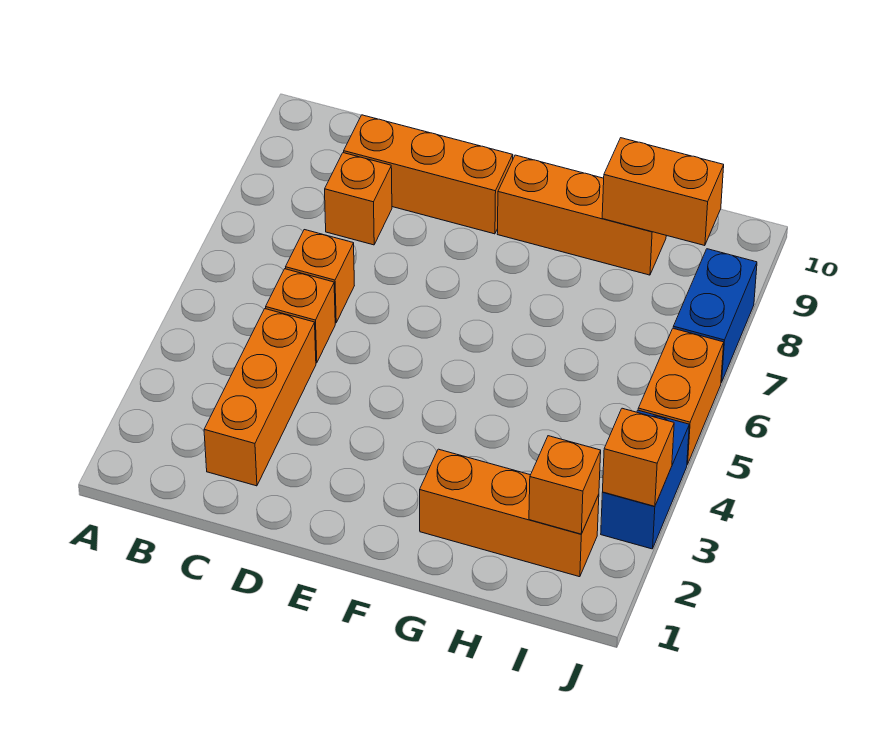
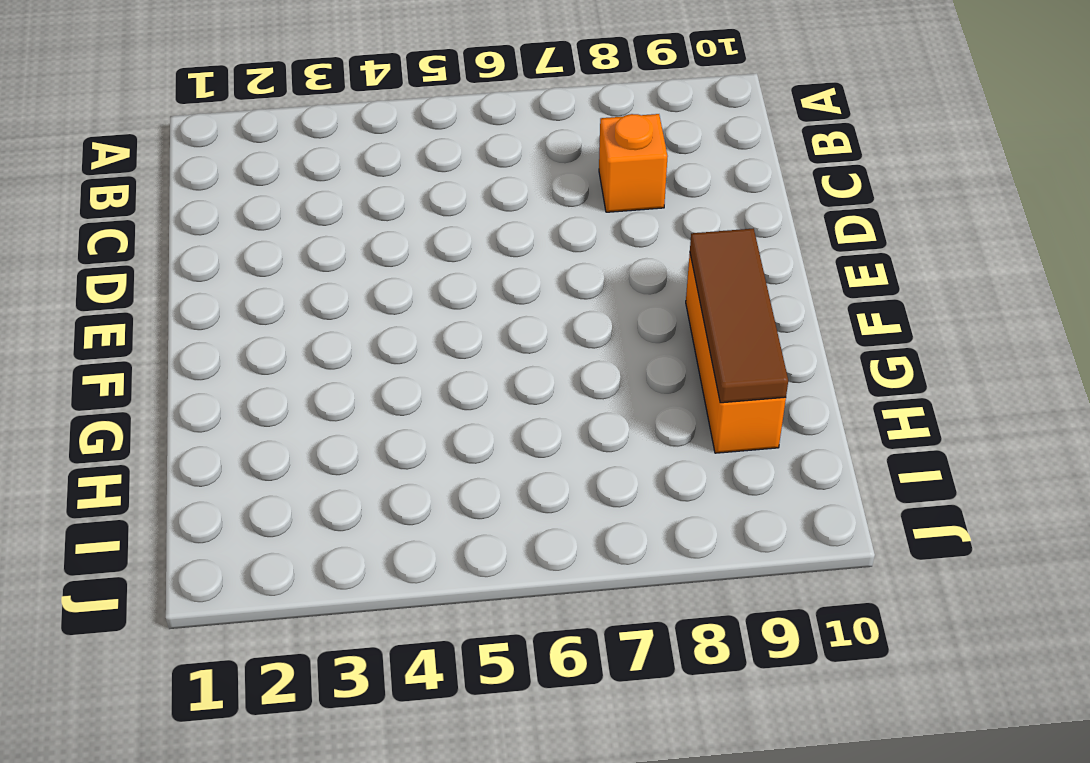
brown 1x3 tile [690,228,788,403] -> orange 1x2 brick [602,138,724,246]
none -> orange 1x3 brick [204,309,316,486]
none -> orange 1x1 brick [266,269,335,363]
none -> orange 1x1 brick [286,230,354,323]

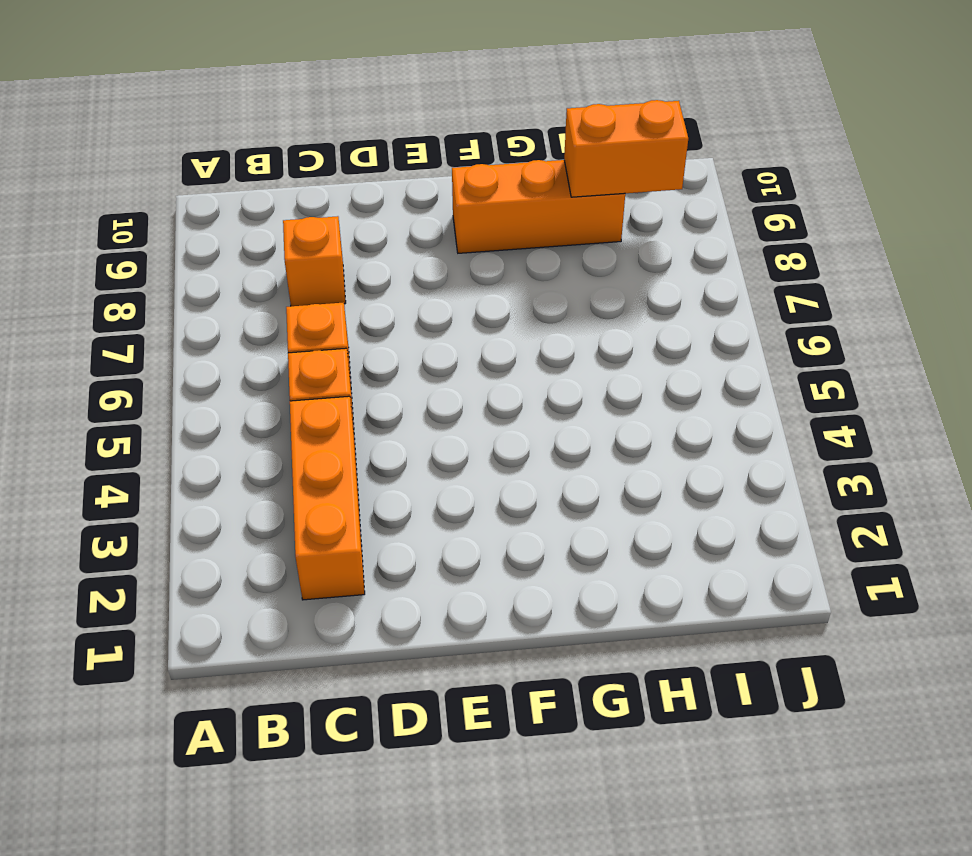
none -> orange 1x3 brick [344,115,513,234]
none -> orange 1x3 brick [420,449,599,577]
none -> blue 1x2 brick [601,410,689,549]

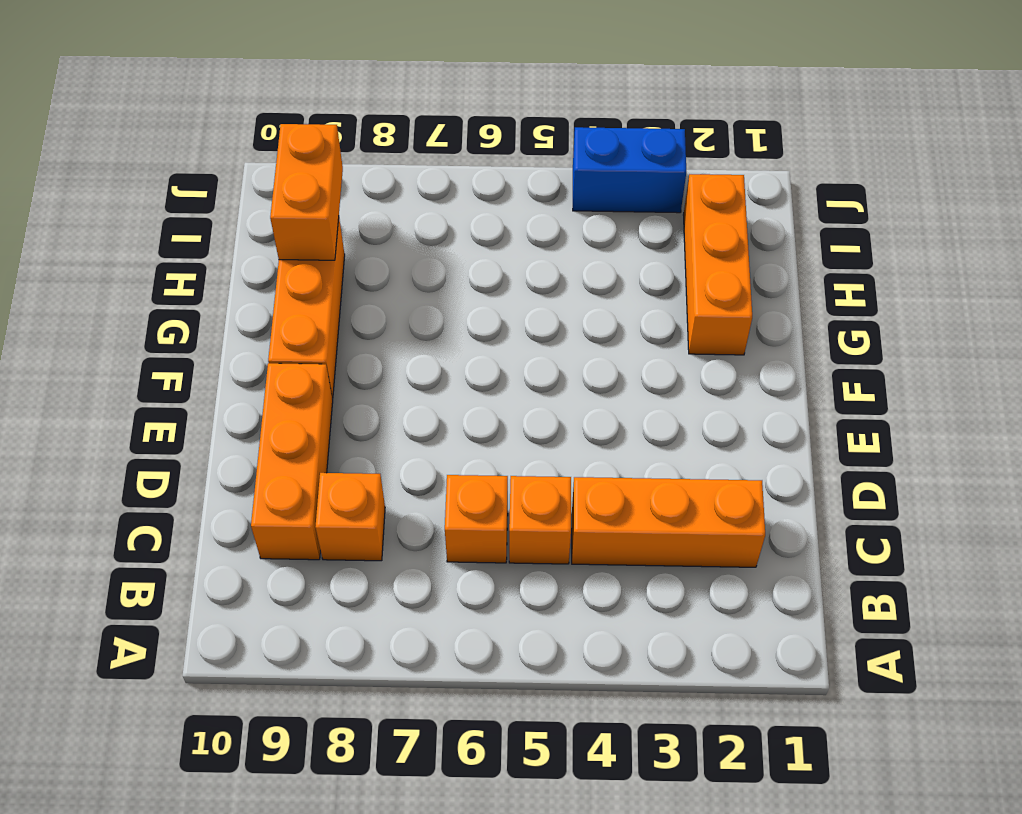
none -> orange 1x2 brick [638,328,724,465]
none -> blue 1x2 brick [673,249,757,383]
none -> orange 1x1 brick [529,436,601,534]

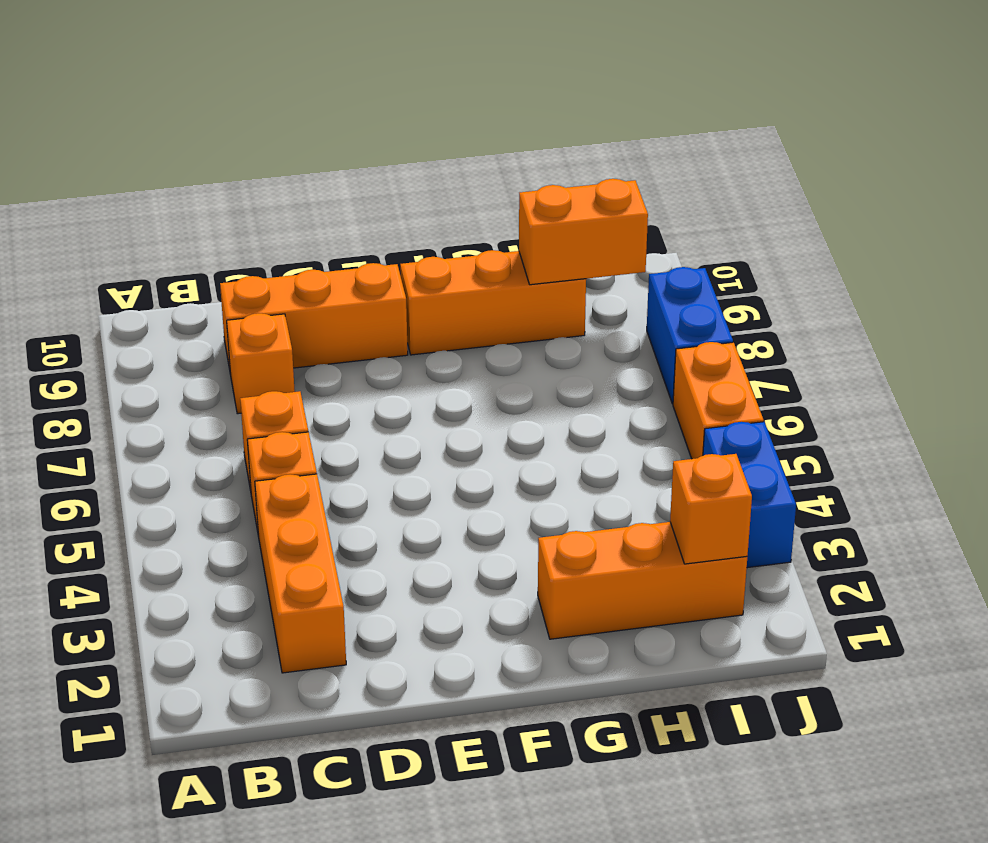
none -> orange 1x1 brick [603,408,674,506]

